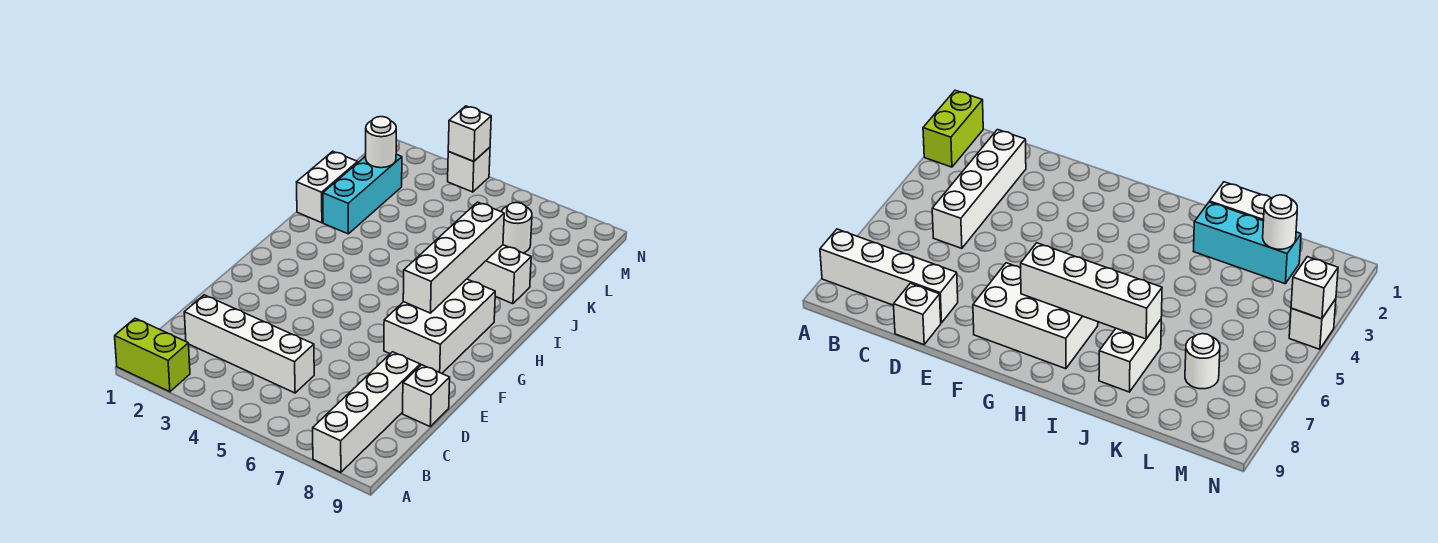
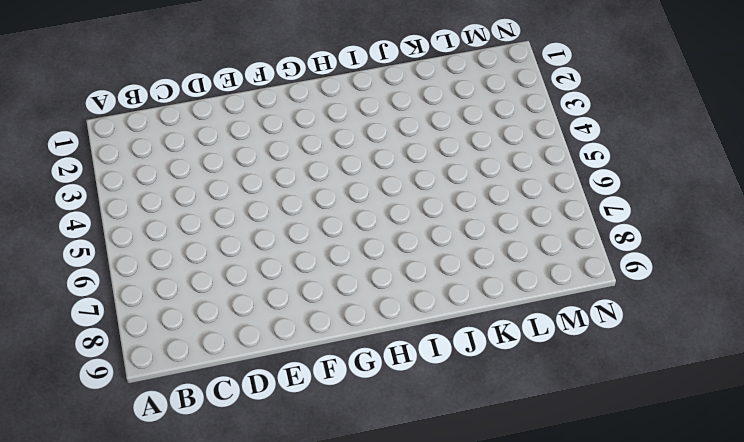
none -> lime 1x2 brick [115,318,190,392]
none -> white 1x4 brick [313,352,420,472]
none -> white 1x4 brick [184,295,314,393]

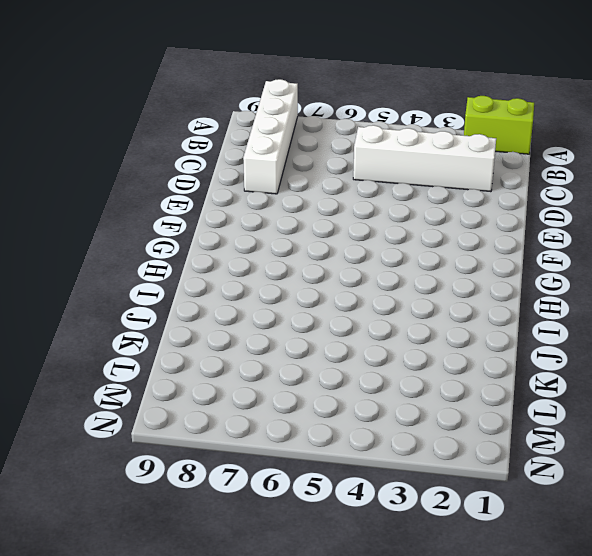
none -> white 1x1 brick [403,365,450,426]
none -> white 2x3 brick [384,279,495,373]
none -> white 1x2 brick [297,151,358,223]

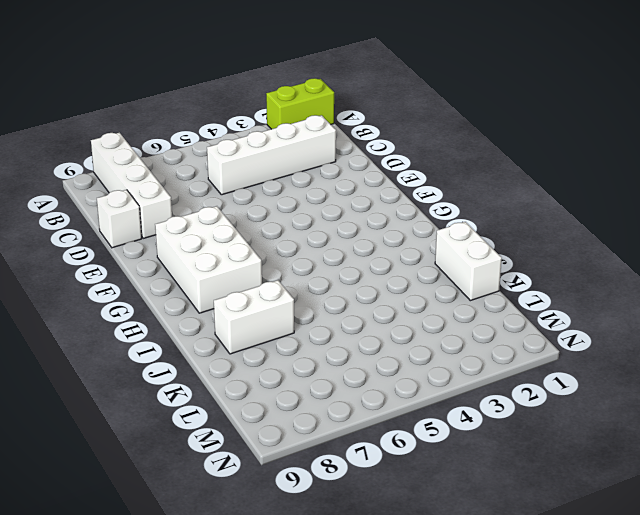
none -> cyan 1x3 brick [323,154,402,234]
none -> white 1x1 round brick [501,203,532,253]
none -> white 1x1 brick [448,147,490,192]

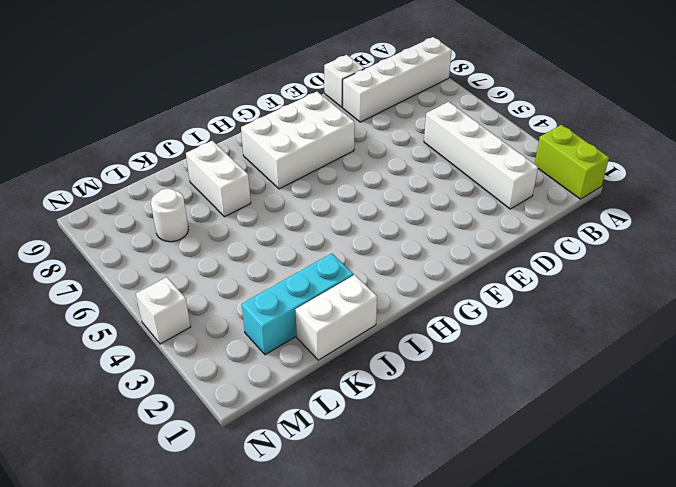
none -> white 1x4 brick [403,202,504,313]
none -> white 1x1 round brick [366,117,396,168]
none -> white 1x1 brick [448,106,491,161]

